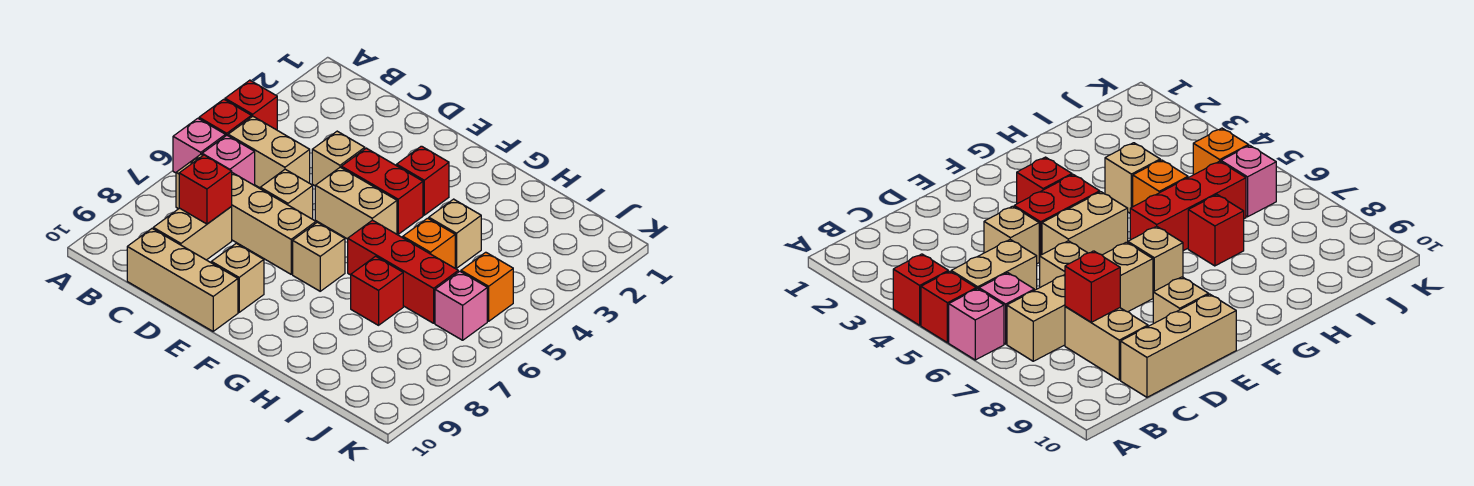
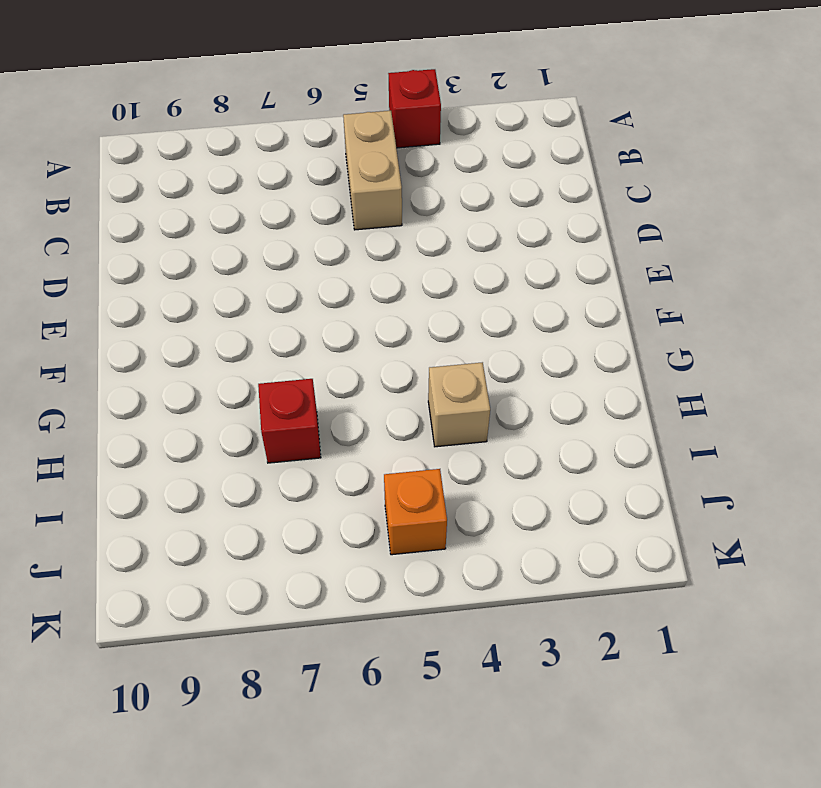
none -> red 1x1 brick [199,99,251,136]
none -> pink 1x1 brick [173,118,225,173]
none -> pink 1x1 brick [202,135,255,185]

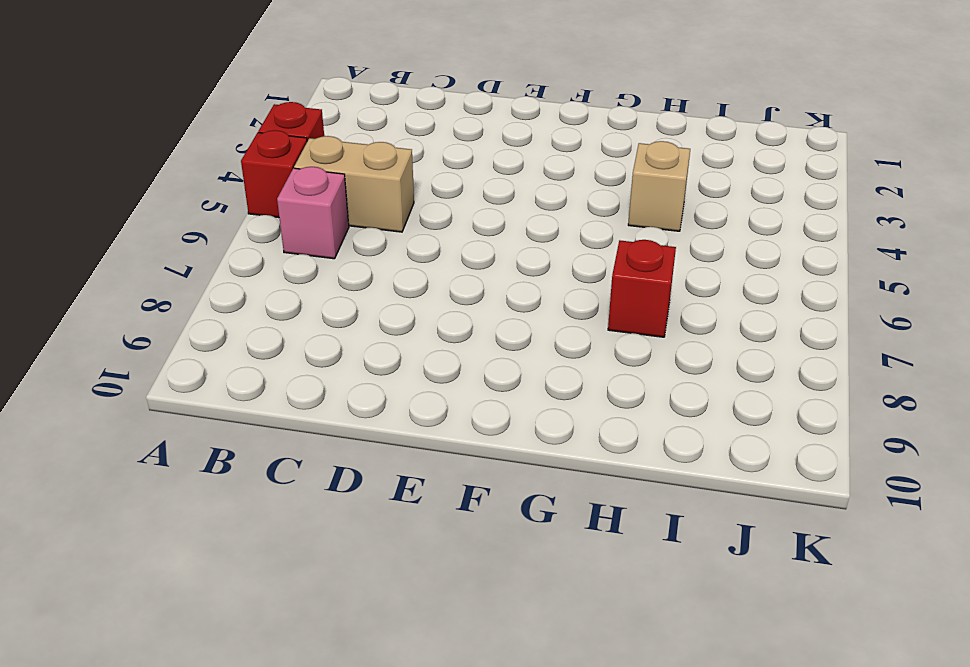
none -> pink 1x1 brick [173,118,225,173]
none -> tan 1x4 brick [176,155,316,274]
none -> tan 1x2 brick [153,206,232,260]

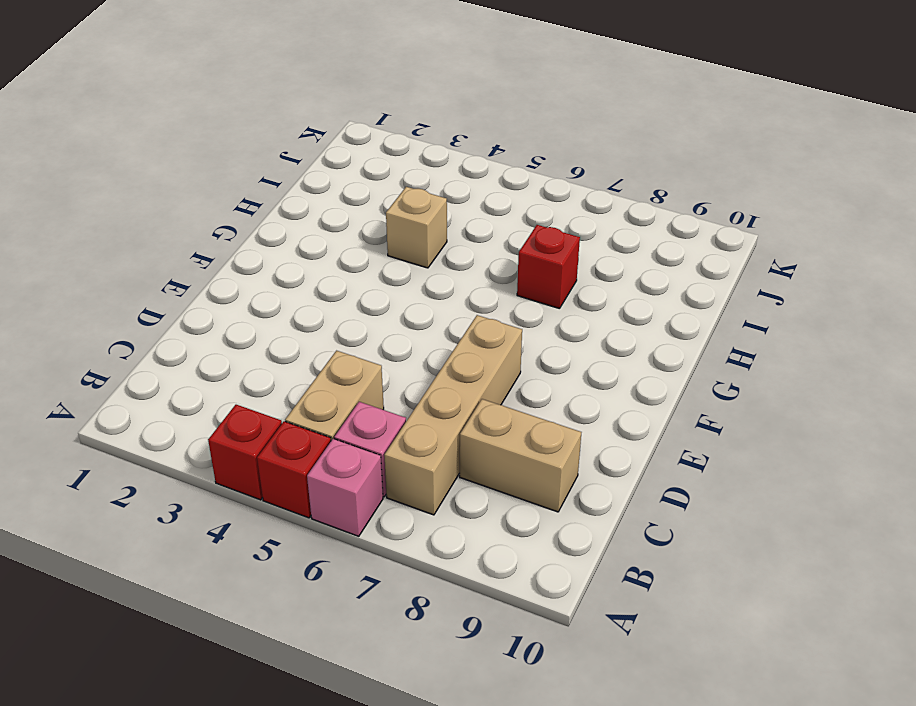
none -> tan 1x3 brick [127,229,238,331]
none -> tan 1x1 brick [312,131,365,186]
none -> tan 1x1 brick [260,169,313,219]

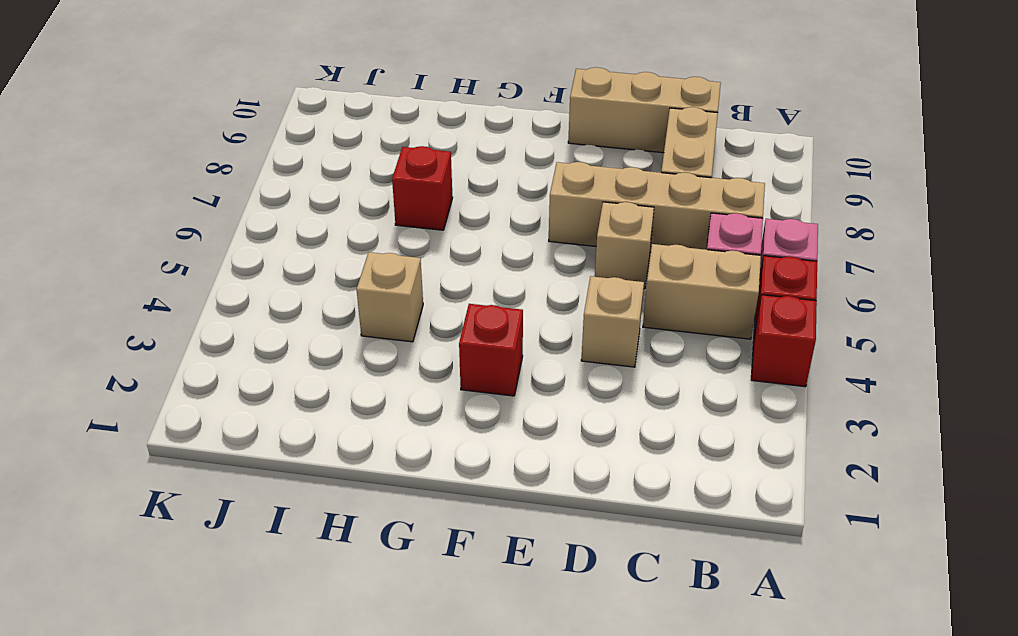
none -> red 1x2 brick [341,148,423,234]
none -> tan 1x2 brick [315,167,397,239]
none -> tan 1x1 brick [211,243,264,312]

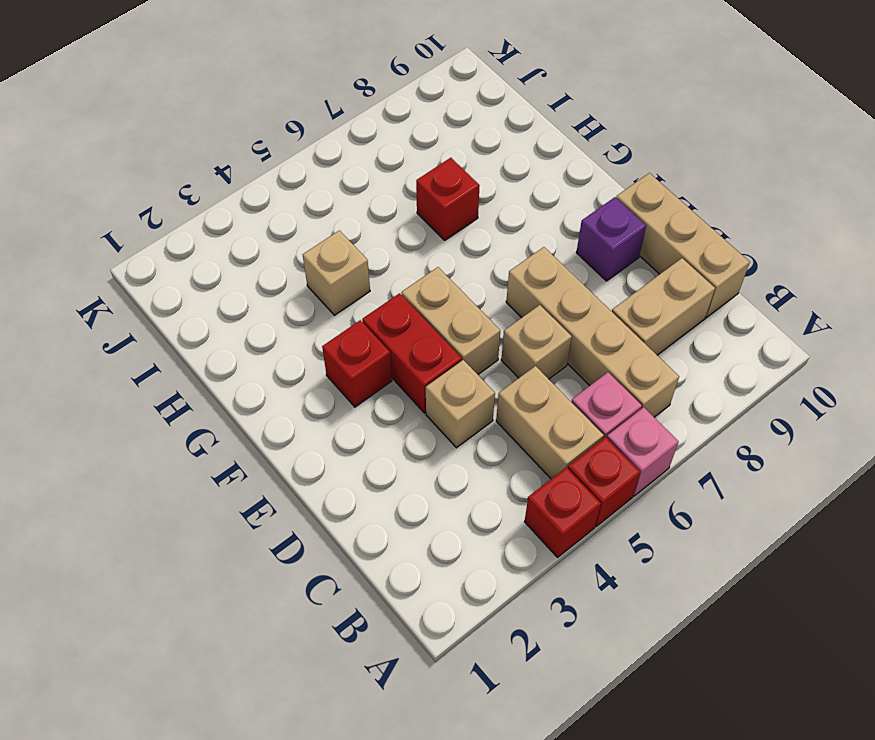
purple 1x1 brick [576,197,646,281] -> tan 1x1 brick [211,243,264,312]
none -> tan 1x1 brick [293,222,345,291]
none -> red 1x3 brick [348,220,458,323]
none -> orange 1x1 brick [403,218,455,268]

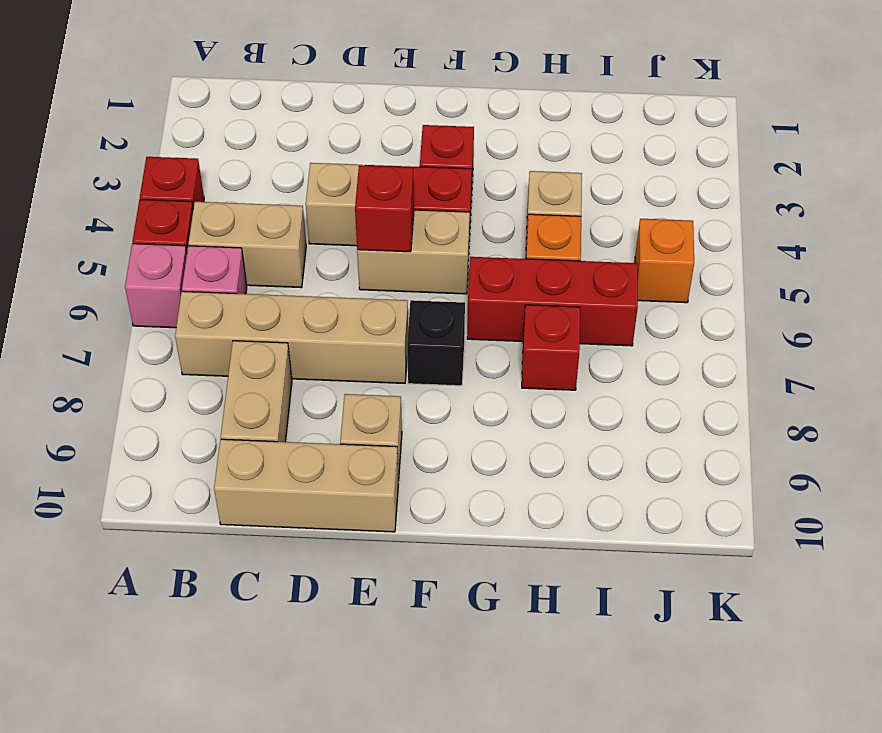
red 1x1 brick [355,165,414,252] -> red 1x1 brick moved to [179,155,232,224]
black 1x1 brick [407,300,465,386] -> tan 1x1 brick [293,222,345,291]
none -> tan 1x1 brick [260,169,313,219]
none -> pink 1x1 brick [435,271,487,340]

